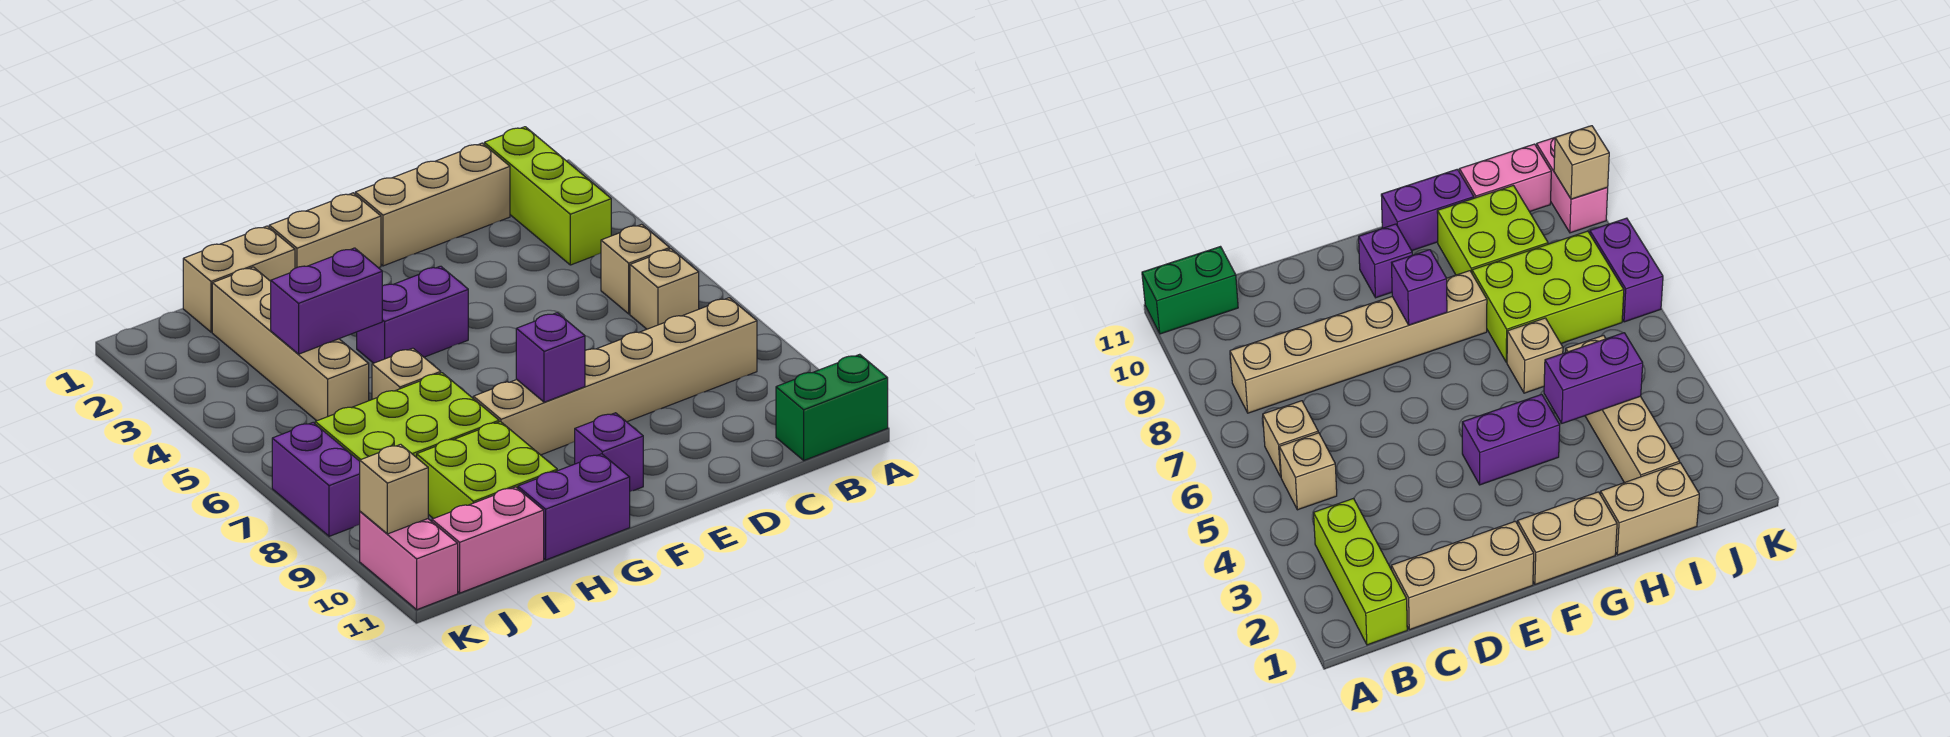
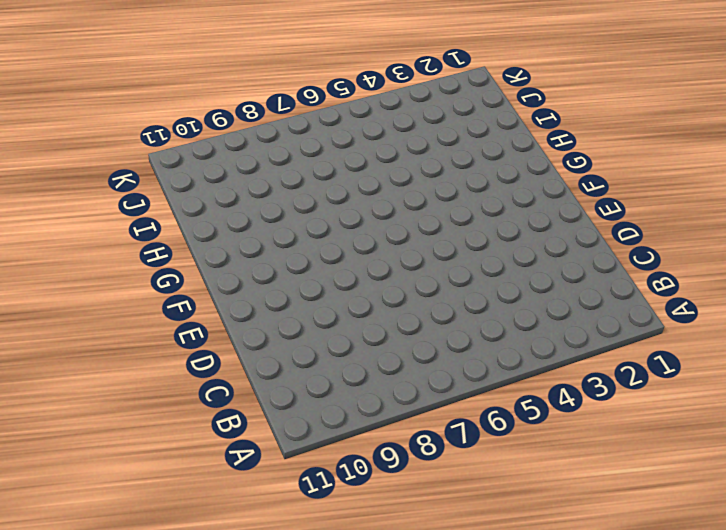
none -> green 1x2 brick [776,354,888,460]
none -> lime 1x3 brick [484,127,611,265]
none -> tan 1x1 brick [601,224,670,314]

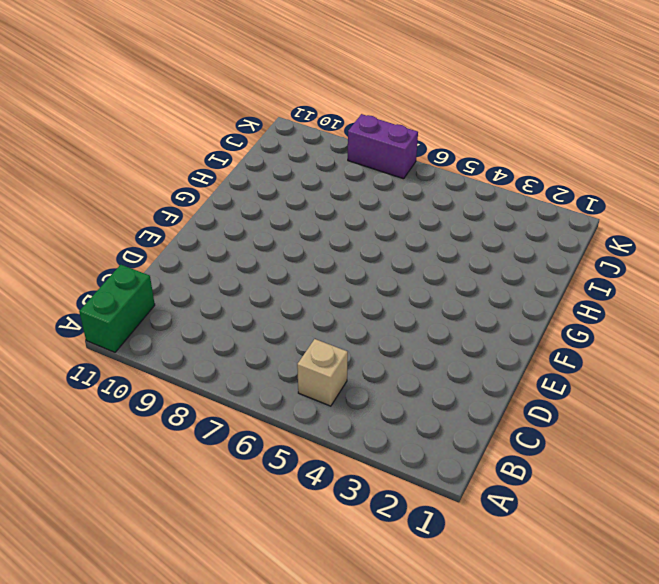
none -> lime 1x3 brick [484,127,611,265]
none -> tan 1x1 brick [630,249,699,329]
none -> tan 1x6 brick [473,298,757,455]

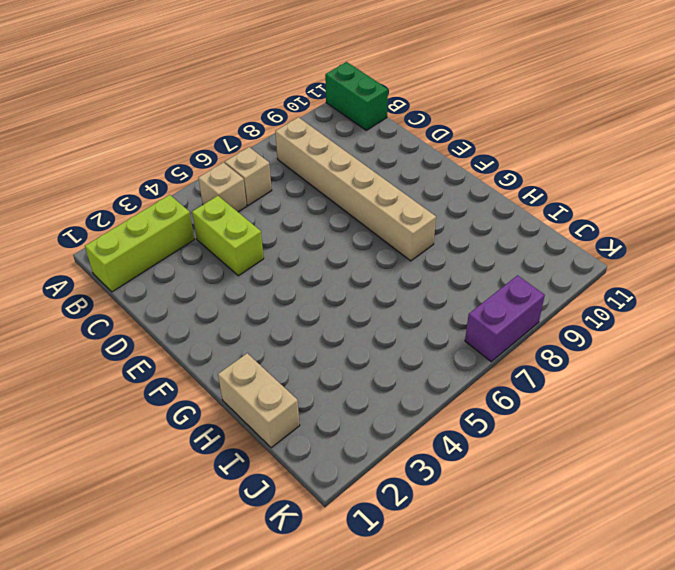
lime 1x2 brick [192,196,264,276] -> none
none -> tan 1x3 brick [355,143,510,266]
none -> tan 1x2 brick [269,193,381,268]
none -> purple 1x2 brick [357,266,468,363]

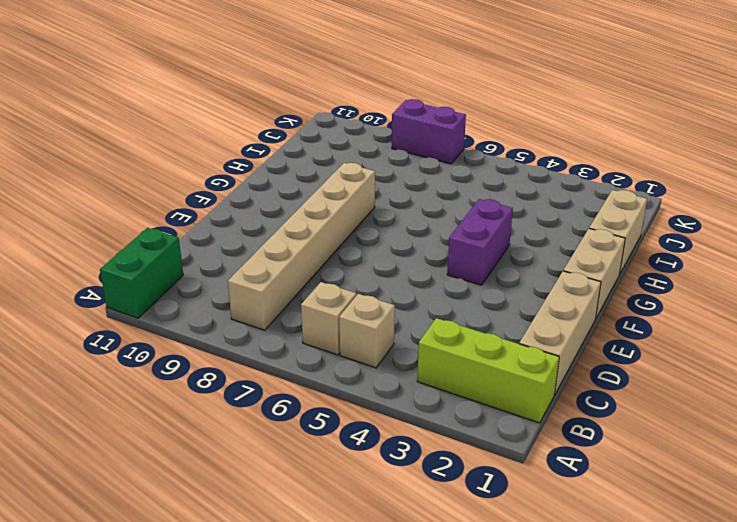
none -> purple 1x1 brick [575,413,643,491]
none -> purple 1x2 brick [518,454,630,560]
none -> tan 1x1 brick [372,348,441,399]

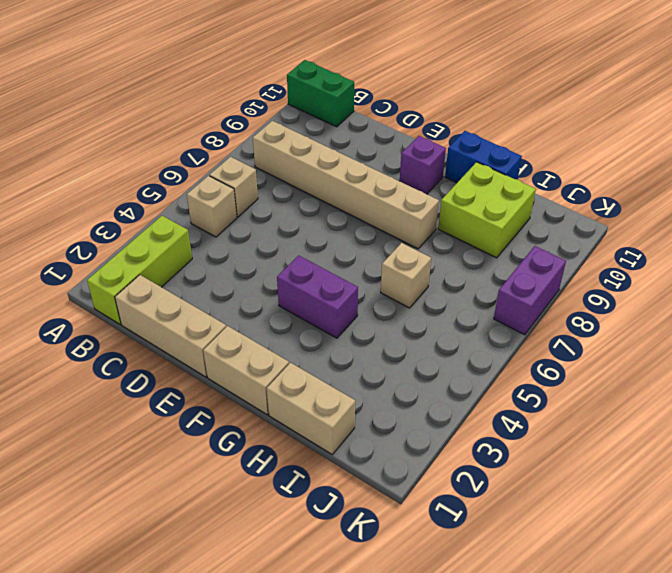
blue 1x2 brick [445,131,522,183] -> purple 1x2 brick [518,454,630,560]
none -> lime 2x3 brick [315,373,499,461]
none -> tan 1x4 brick [212,267,369,421]
none -> pink 1x2 brick [432,487,544,593]

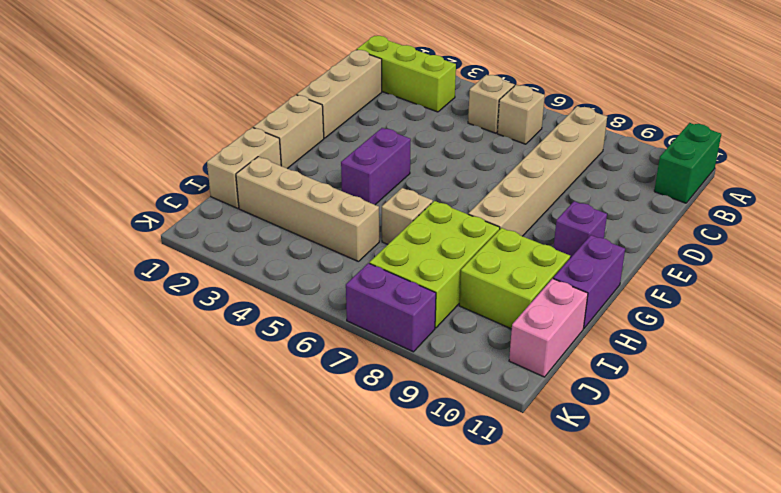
none -> pink 1x2 brick [360,512,458,610]
none -> purple 1x1 brick [516,313,585,402]
none -> purple 1x2 brick [271,248,382,354]

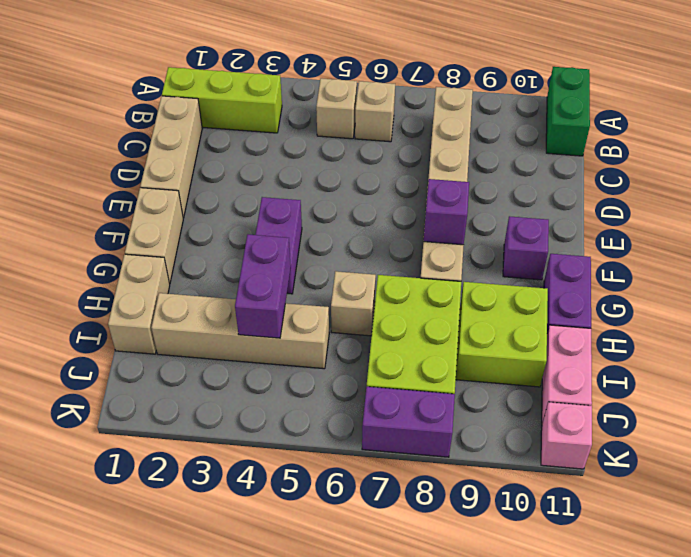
pink 1x1 brick [541,402,592,469] -> pink 1x2 brick [360,512,458,610]
none -> tan 1x1 brick [360,444,428,534]

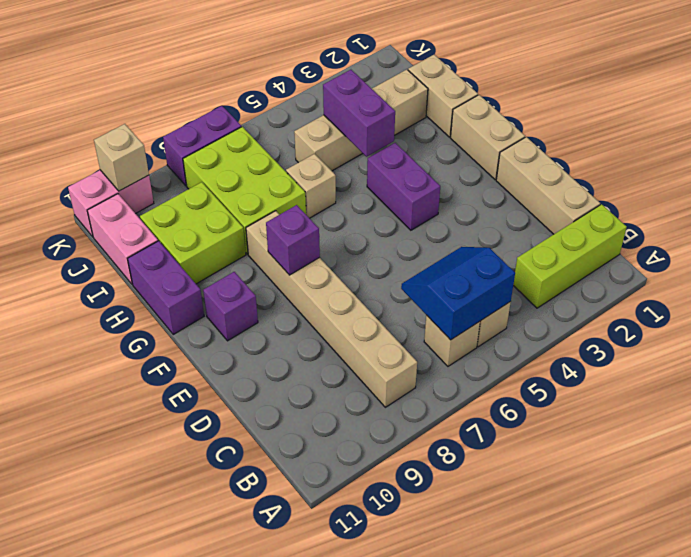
blue 2x2 slope [401,247,515,340] -> none
none -> green 1x2 brick [776,354,888,460]

